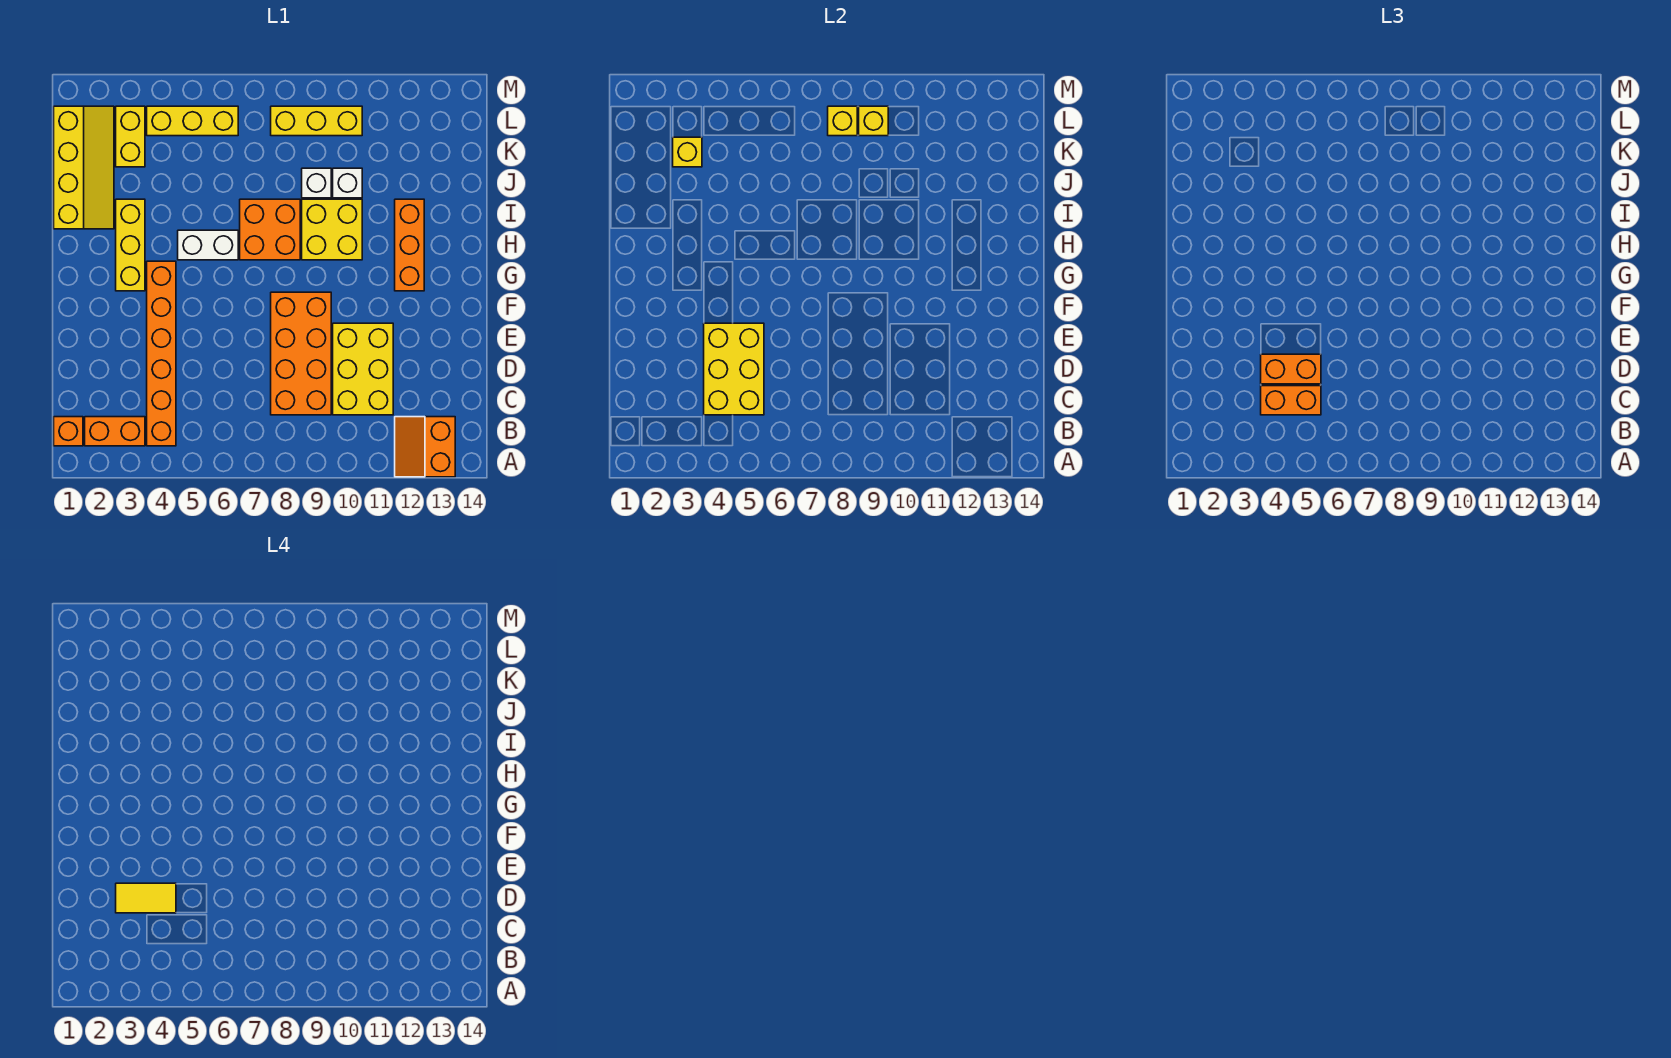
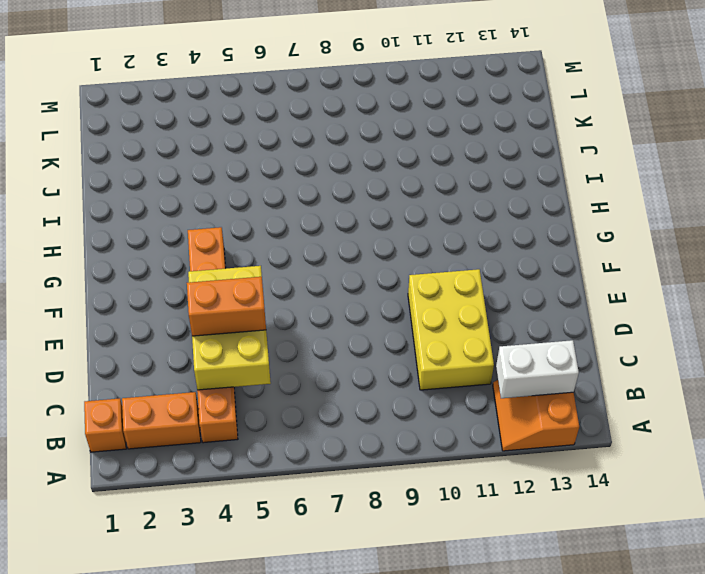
white 1x2 brick [496,340,579,398] -> white 1x2 brick moved to [178,230,238,260]
none -> orange 2x4 brick [271,292,331,415]
none -> yellow 1x3 brick [116,199,145,291]
none -> orange 1x3 brick [395,199,424,291]

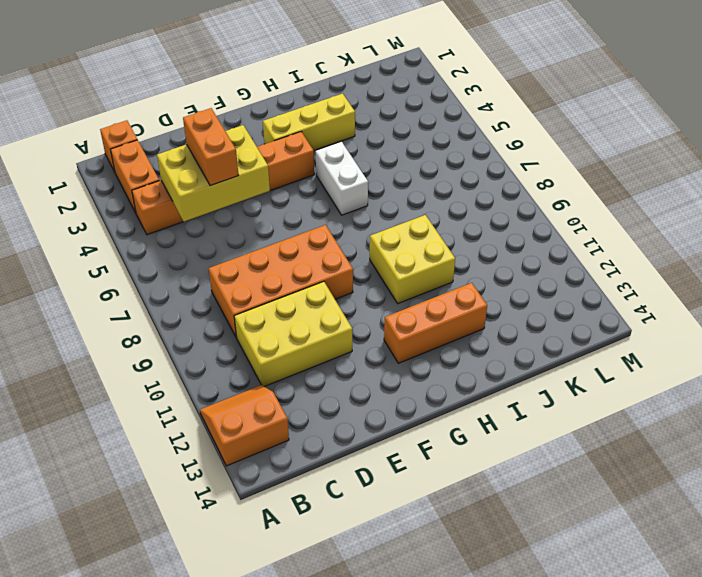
none -> orange 2x2 brick [240,199,300,260]
none -> yellow 2x4 slope [54,106,114,229]
none -> white 1x1 brick [302,168,331,198]

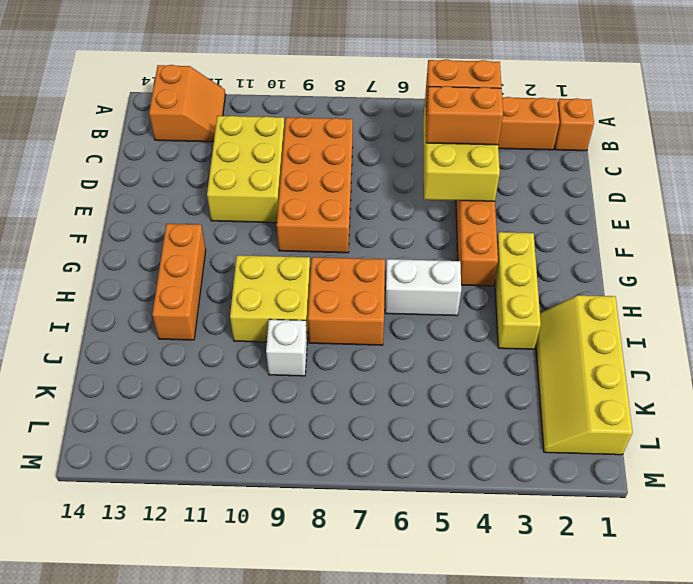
none -> white 1x1 brick [333,168,362,198]
none -> yellow 1x2 brick [116,106,145,167]
none -> yellow 1x3 brick [147,106,238,136]

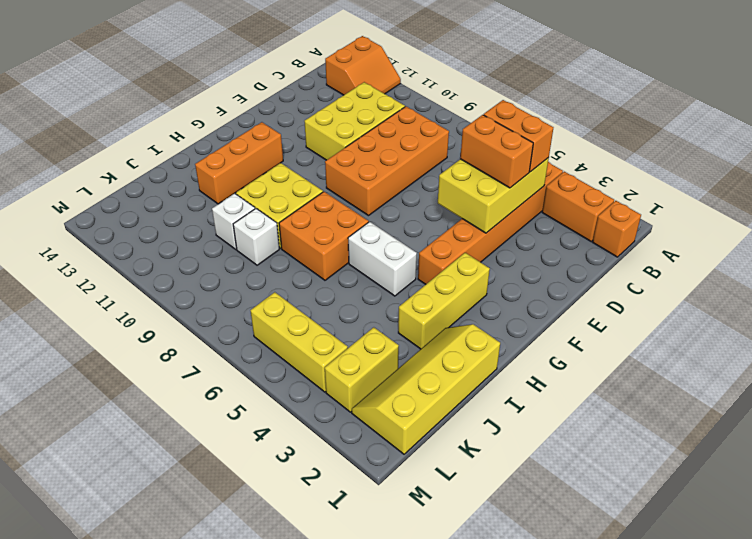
none -> yellow 1x3 brick [271,106,362,136]
none -> yellow 1x1 brick [673,137,702,167]
none -> yellow 1x1 brick [828,106,857,136]

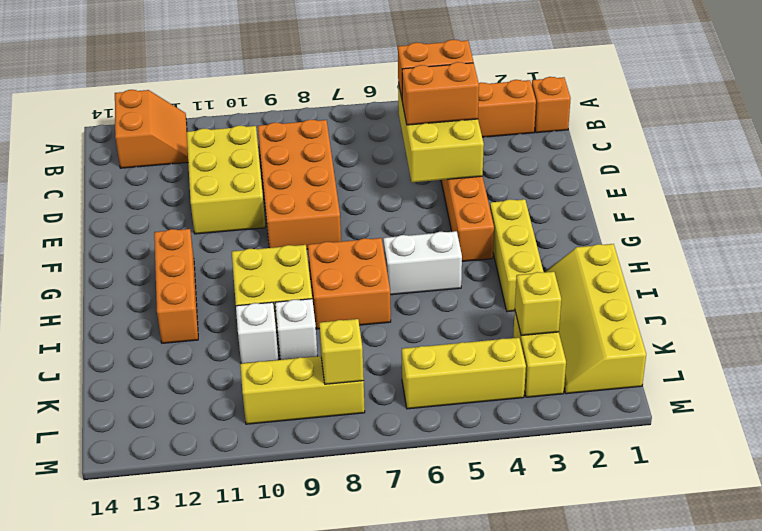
none -> yellow 1x1 brick [859,106,888,136]
none -> yellow 1x2 tile [116,883,176,913]

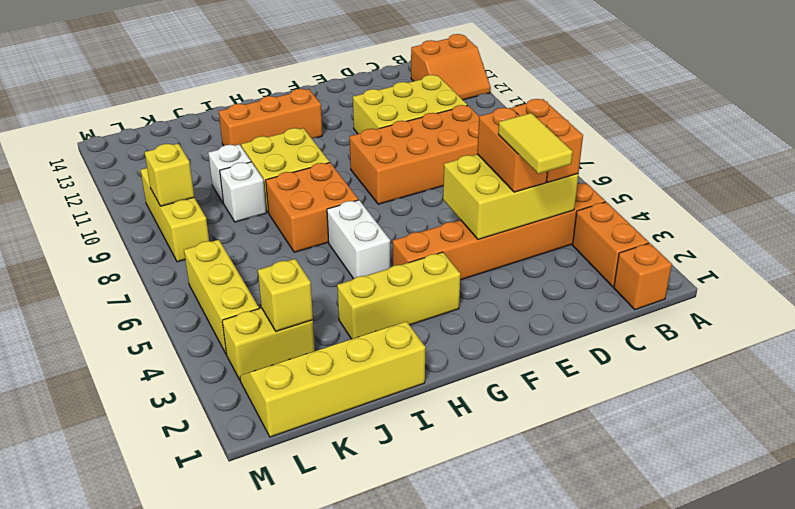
none -> yellow 1x1 brick [828,106,857,136]

